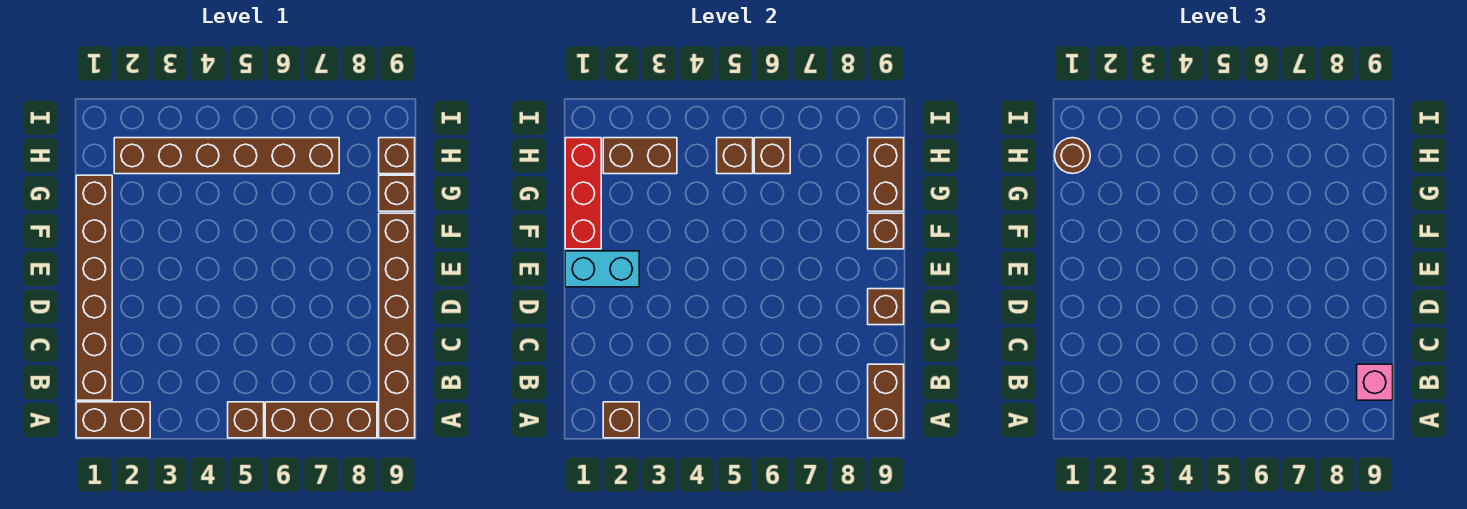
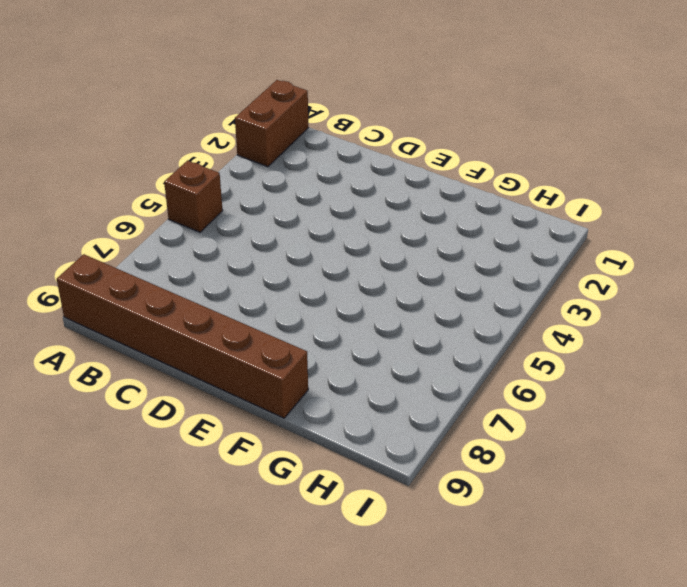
none -> brown 1x3 brick [265,402,377,438]
none -> brown 1x6 brick [76,175,112,400]
none -> brown 1x1 brick [379,175,415,211]

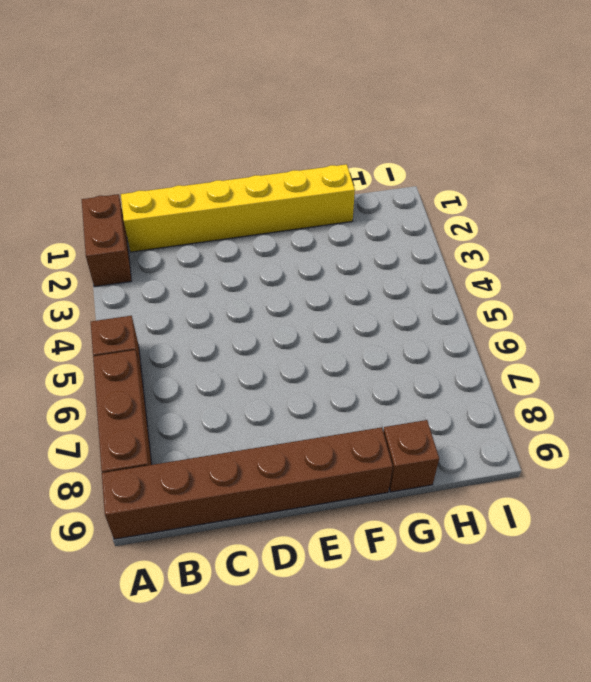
yellow 1x6 brick [121,164,355,252] -> brown 1x6 brick [76,175,112,400]
none -> brown 1x6 brick [114,138,339,174]
none -> brown 1x1 brick [379,138,415,174]
none -> brown 1x1 brick [603,402,639,438]

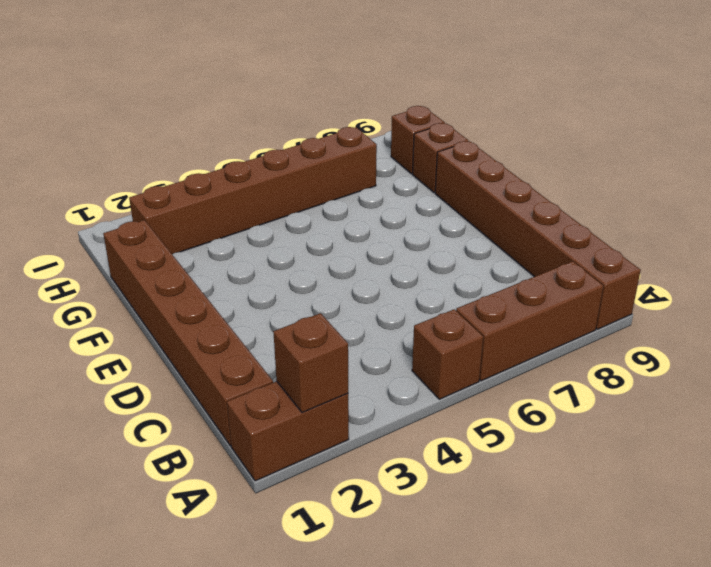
none -> brown 1x2 brick [868,364,904,438]
none -> brown 1x1 brick [868,289,904,325]
none -> cyan 1x2 brick [565,251,639,287]

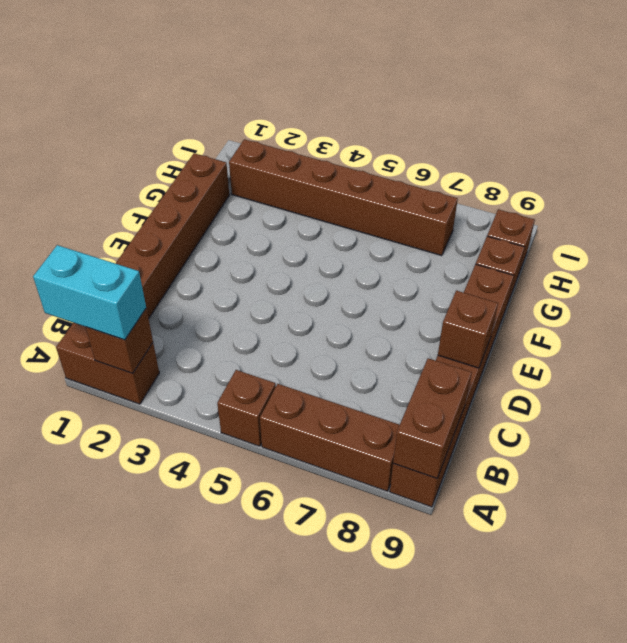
cyan 1x2 brick [33,245,146,340] -> cyan 1x2 brick moved to [565,251,639,287]
none -> red 1x3 brick [565,138,601,249]
none -> brown 1x1 brick [868,213,904,249]
none -> brown 1x2 brick [868,138,904,211]

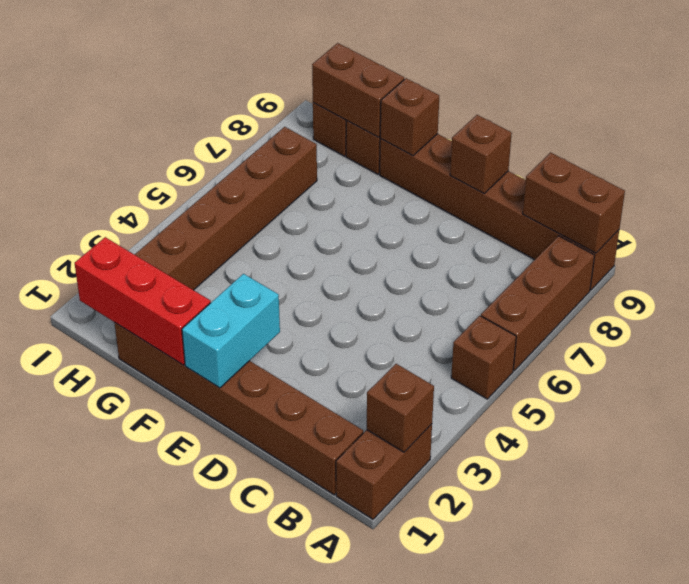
none -> brown 1x2 brick [603,138,677,174]
none -> brown 1x1 brick [717,138,753,174]
none -> brown 1x1 brick [754,138,790,174]

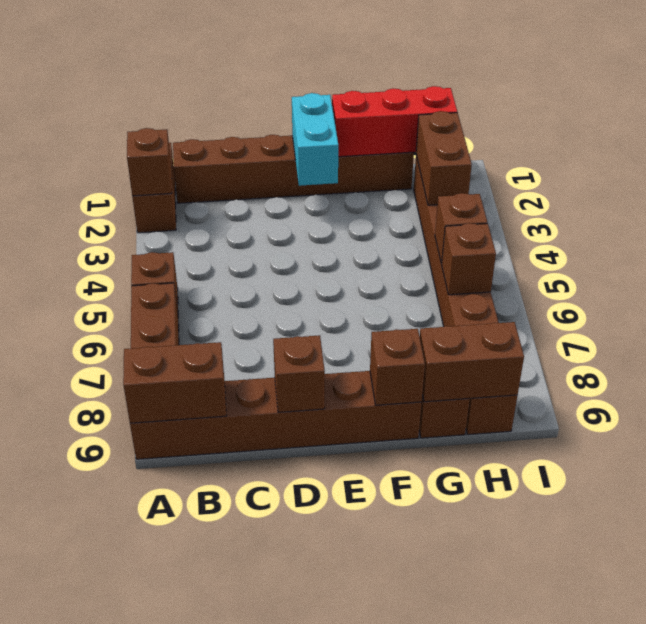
none -> pink 1x1 brick [1357,364,1393,400]
none -> brown 1x1 round brick [1055,138,1090,174]

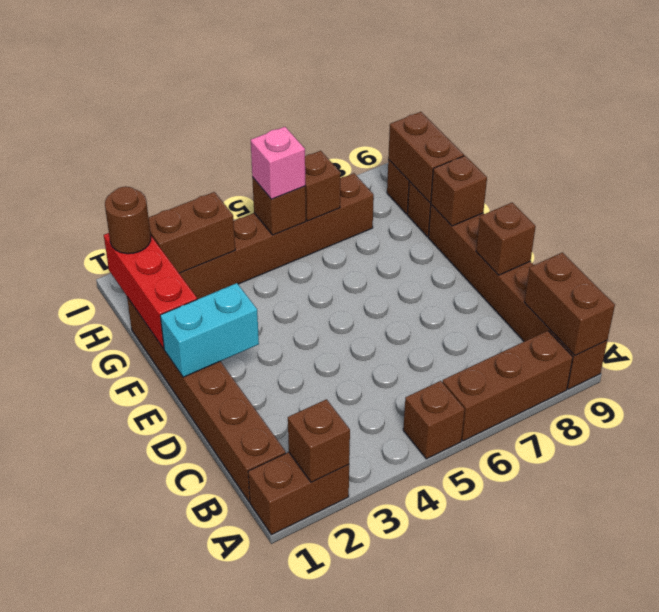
pink 1x1 brick [251,127,305,199] -> pink 1x1 brick moved to [1357,364,1393,400]

